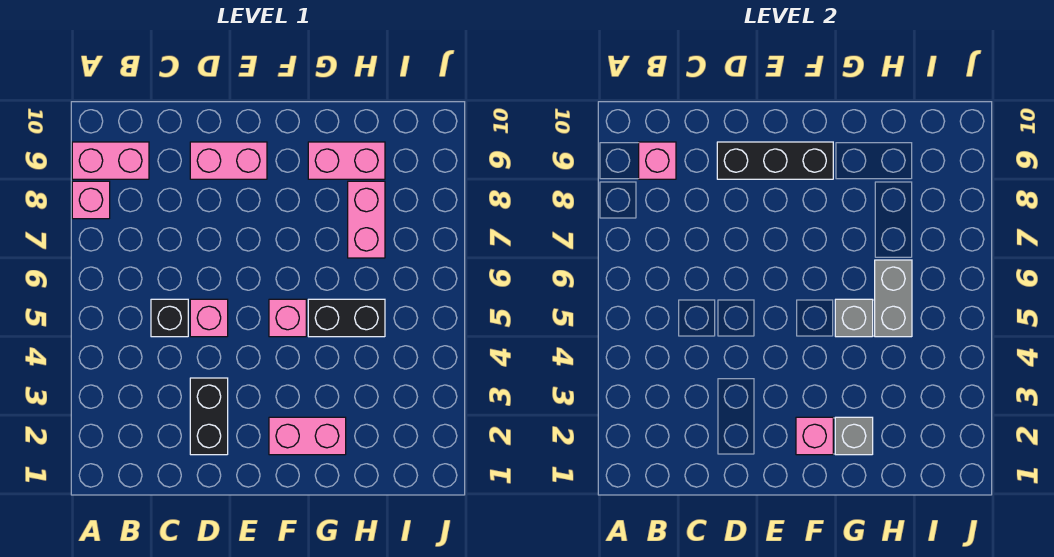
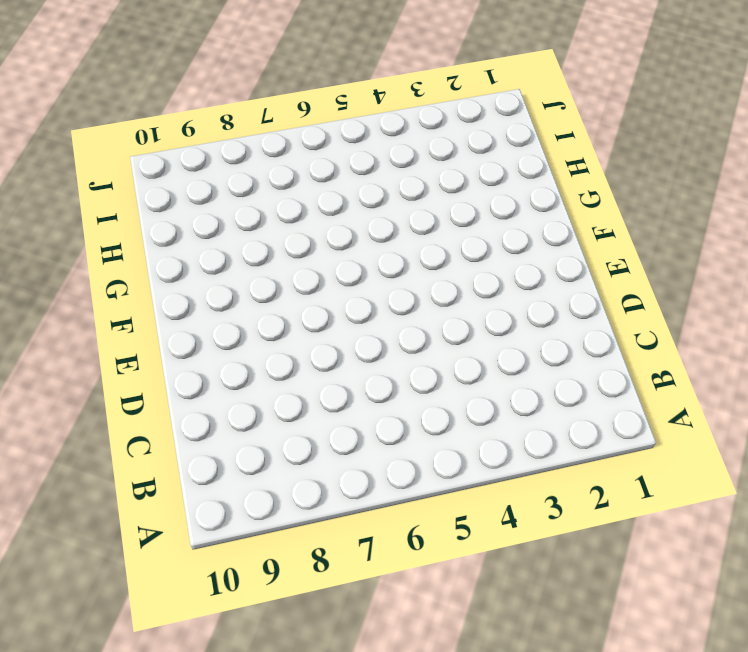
none -> pink 1x1 brick [72,181,110,219]
none -> pink 1x2 brick [72,142,149,179]
none -> black 1x1 brick [151,299,188,337]

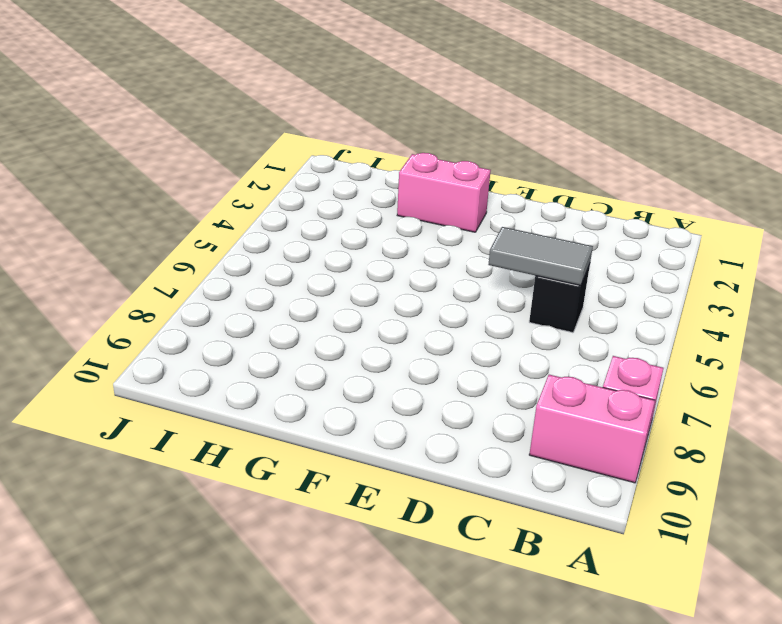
grey 1x2 tile [488,227,593,285] -> none
none -> black 1x2 brick [190,378,228,455]
none -> pink 1x1 brick [190,299,228,337]
none -> pink 1x2 brick [190,142,267,179]

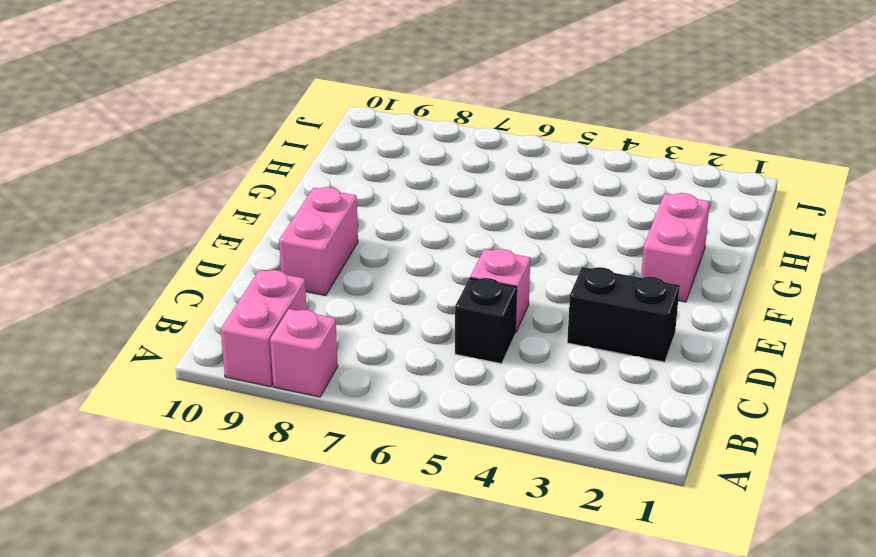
none -> pink 1x1 brick [269,299,306,337]
none -> black 1x2 brick [308,299,385,337]
none -> pink 1x2 brick [308,142,385,179]

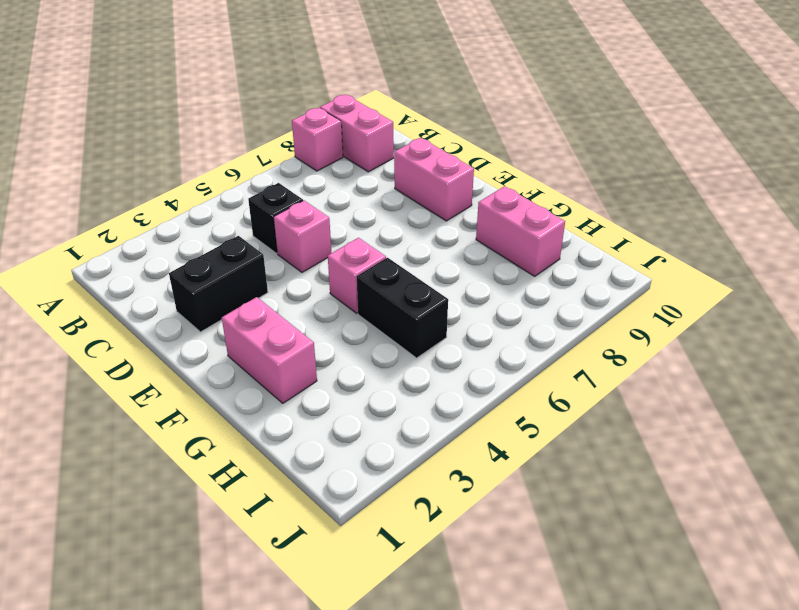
none -> pink 1x2 brick [348,181,385,258]
none -> pink 1x1 brick [639,142,676,179]
none -> black 1x3 brick [717,142,833,179]

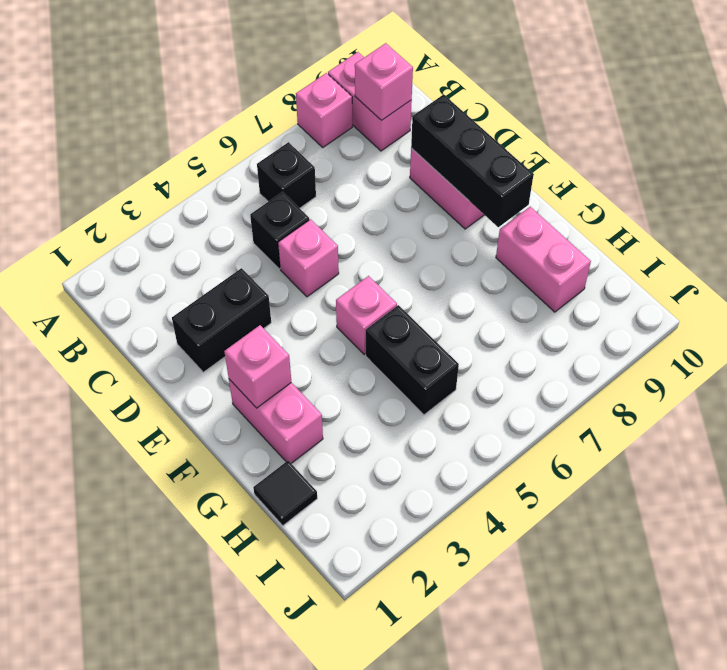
black 1x1 brick [257,142,316,208] -> none
black 1x1 tile [253,461,317,526] -> none
none -> pink 1x2 brick [348,181,385,258]
none -> grey 1x1 brick [835,417,873,455]
none -> grey 1x1 brick [835,299,873,337]

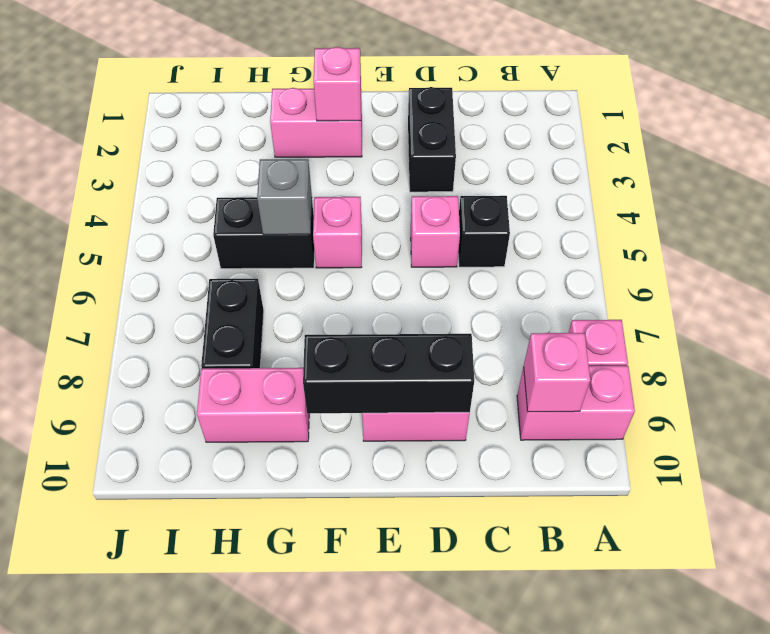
black 1x2 brick [201,279,264,369] -> pink 1x2 brick [348,181,385,258]
none -> grey 1x1 brick [835,417,873,455]
none -> grey 1x2 brick [875,260,912,337]

